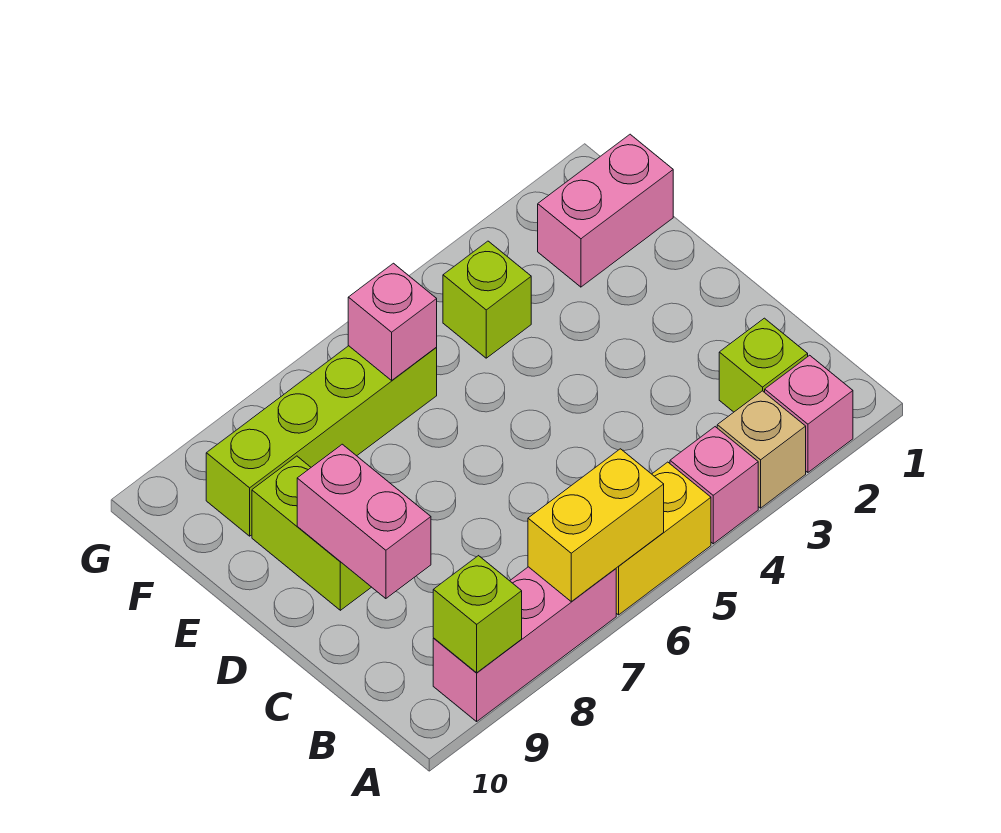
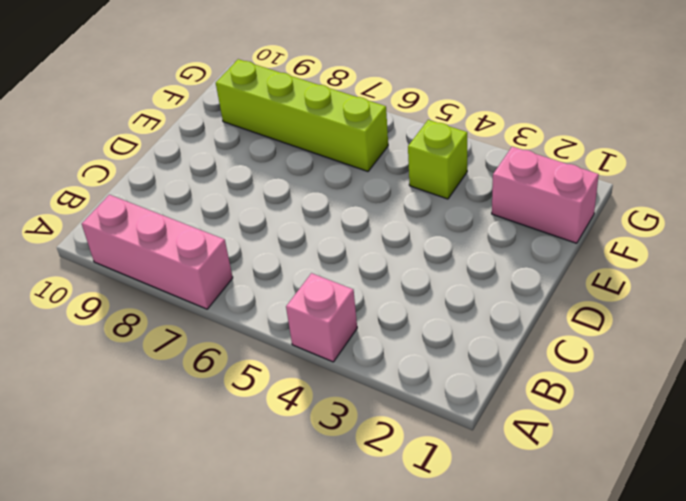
none -> pink 1x1 brick [765,355,853,472]
none -> tan 1x1 brick [717,391,806,508]
none -> yellow 1x2 brick [616,462,711,615]

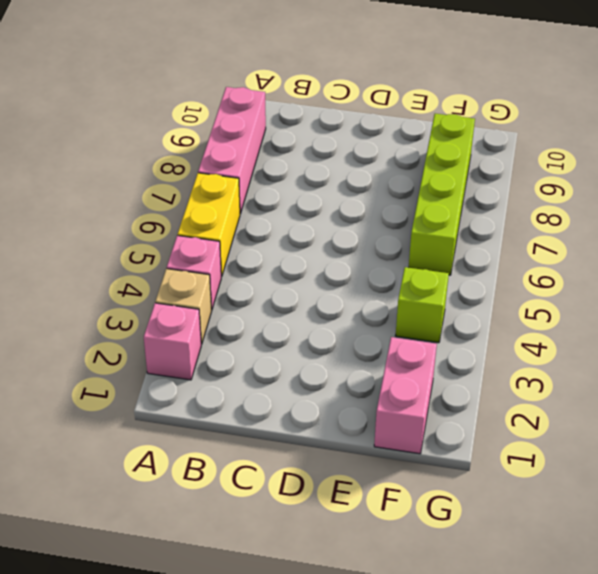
none -> lime 1x1 brick [719,318,808,412]
none -> lime 1x2 brick [252,456,371,610]
none -> yellow 1x2 brick [528,449,664,601]

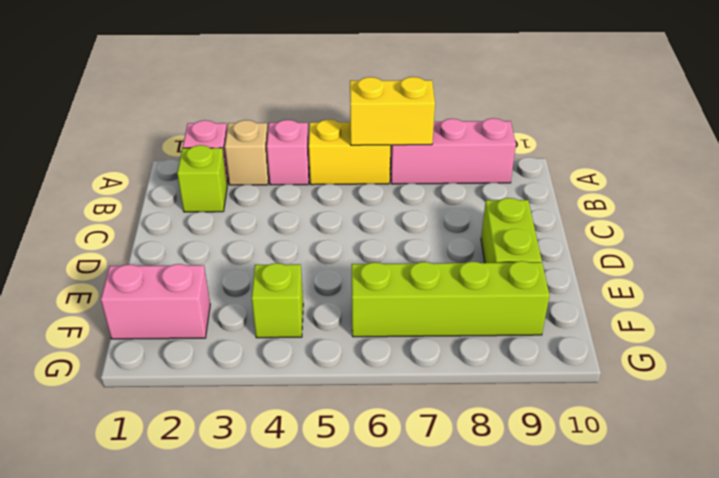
none -> lime 1x1 brick [433,556,522,673]
none -> pink 1x2 brick [297,444,431,599]
none -> pink 1x1 brick [348,263,437,380]

